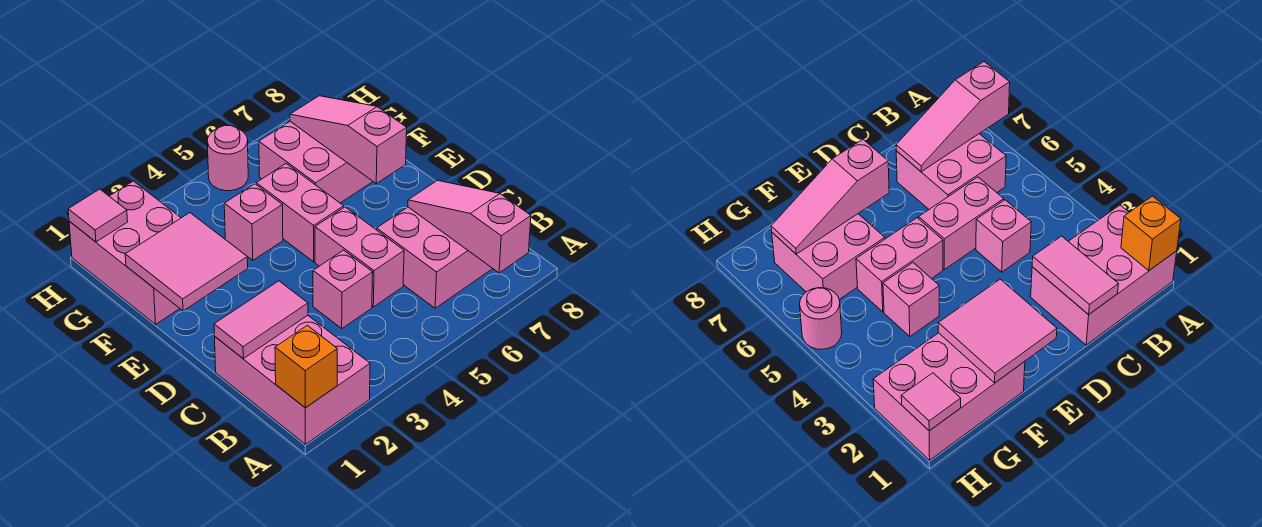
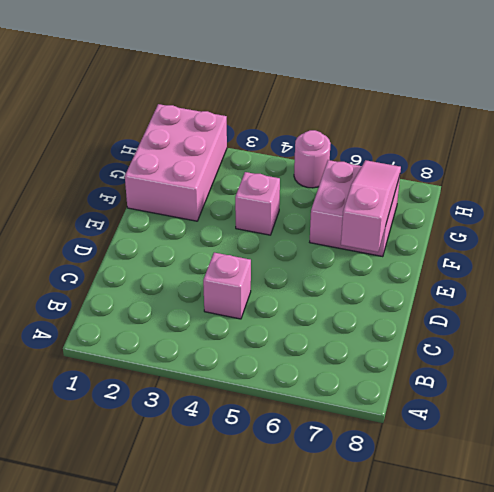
none -> pink 2x3 brick [215,315,370,444]
none -> pink 2x2 brick [377,207,493,308]
none -> pink 1x2 brick [315,207,404,307]

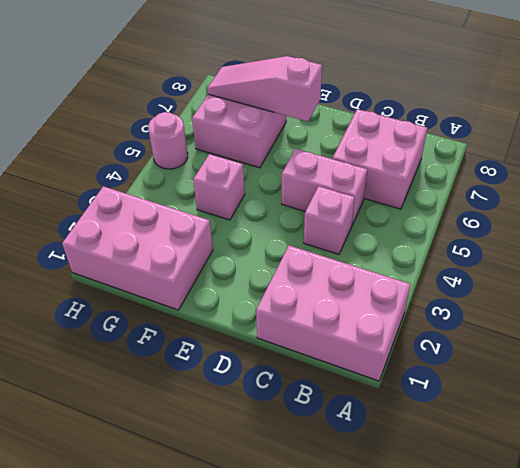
none -> pink 1x2 brick [256,164,344,262]
none -> orange 1x1 brick [275,325,337,408]
none -> pink 1x3 slope [408,180,531,273]

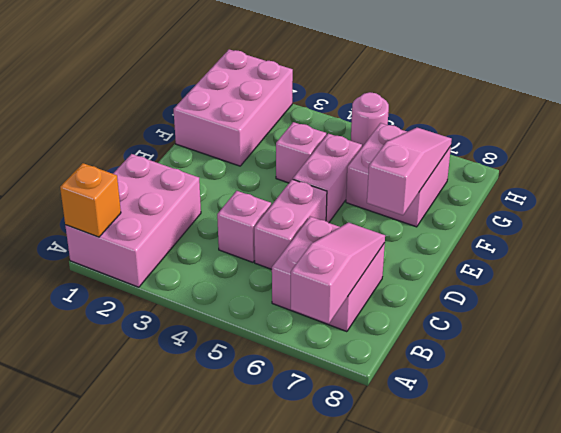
none -> pink 1x2 tile [214,281,308,359]
none -> pink 2x2 tile [125,213,248,311]
none -> pink 1x1 tile [68,189,128,242]

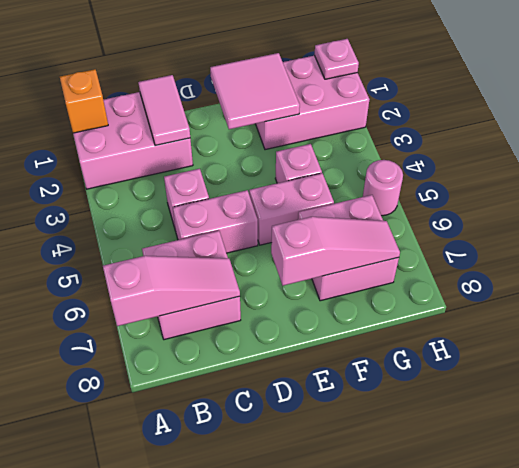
pink 1x1 plate [314,39,359,79] -> pink 1x1 tile [68,189,128,242]

